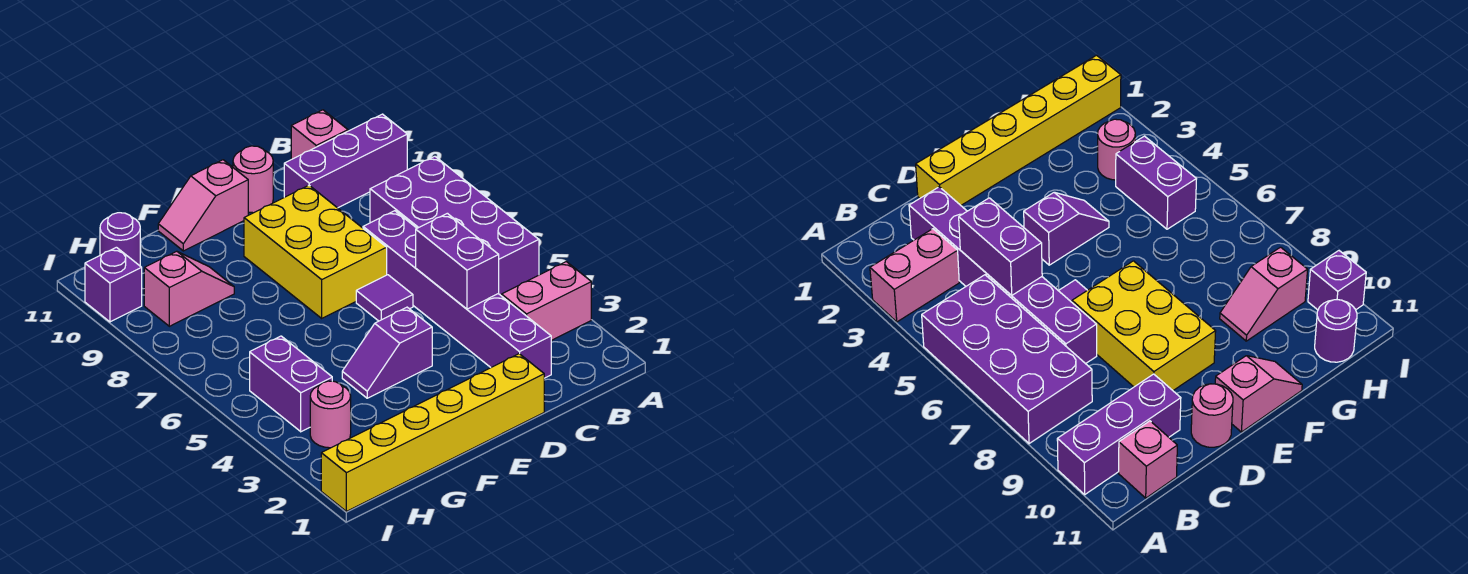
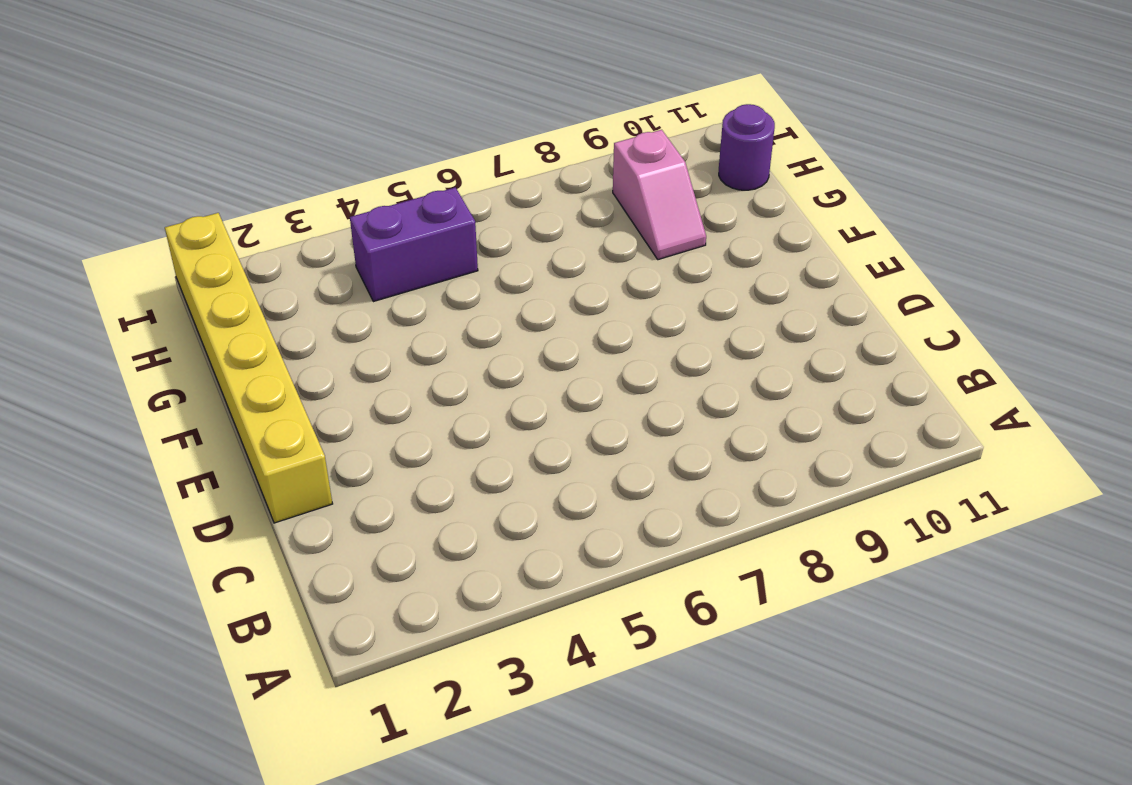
none -> pink 1x2 brick [502,262,591,341]
none -> purple 2x4 brick [370,156,539,296]
none -> purple 1x3 brick [284,114,407,208]

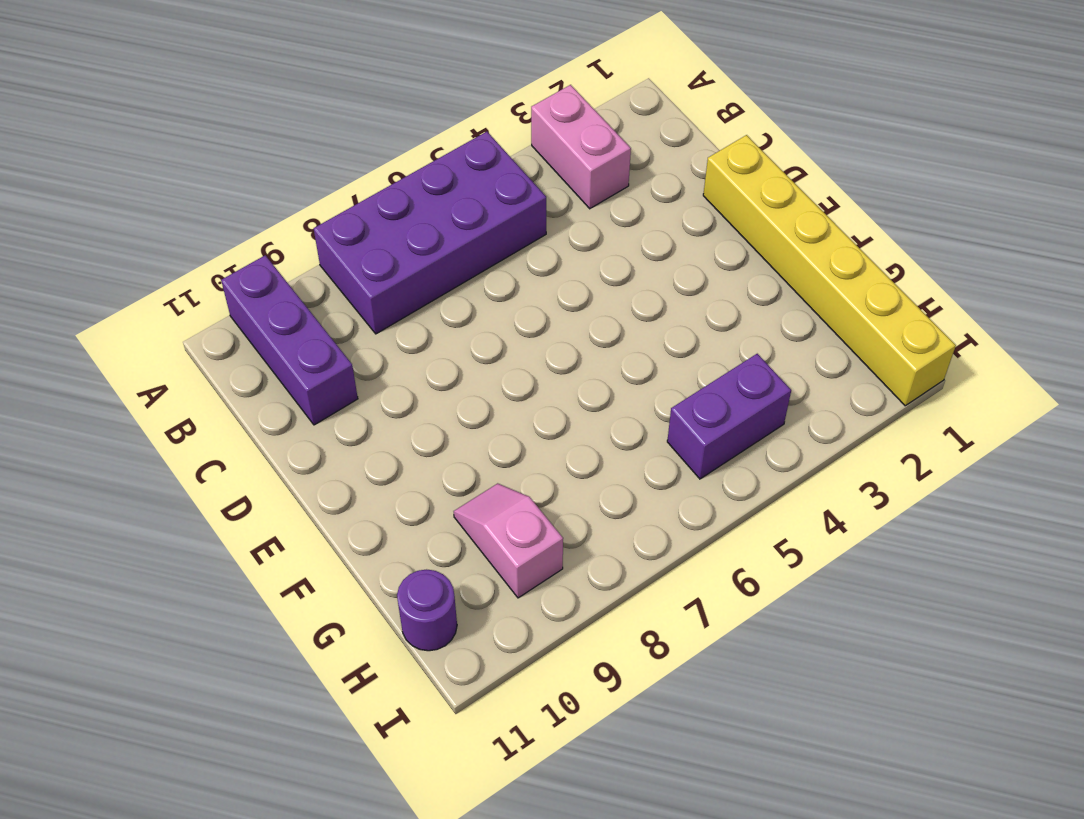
none -> pink 1x1 brick [291,110,348,159]
none -> purple 1x6 brick [363,211,551,378]
none -> purple 1x1 tile [356,275,413,321]

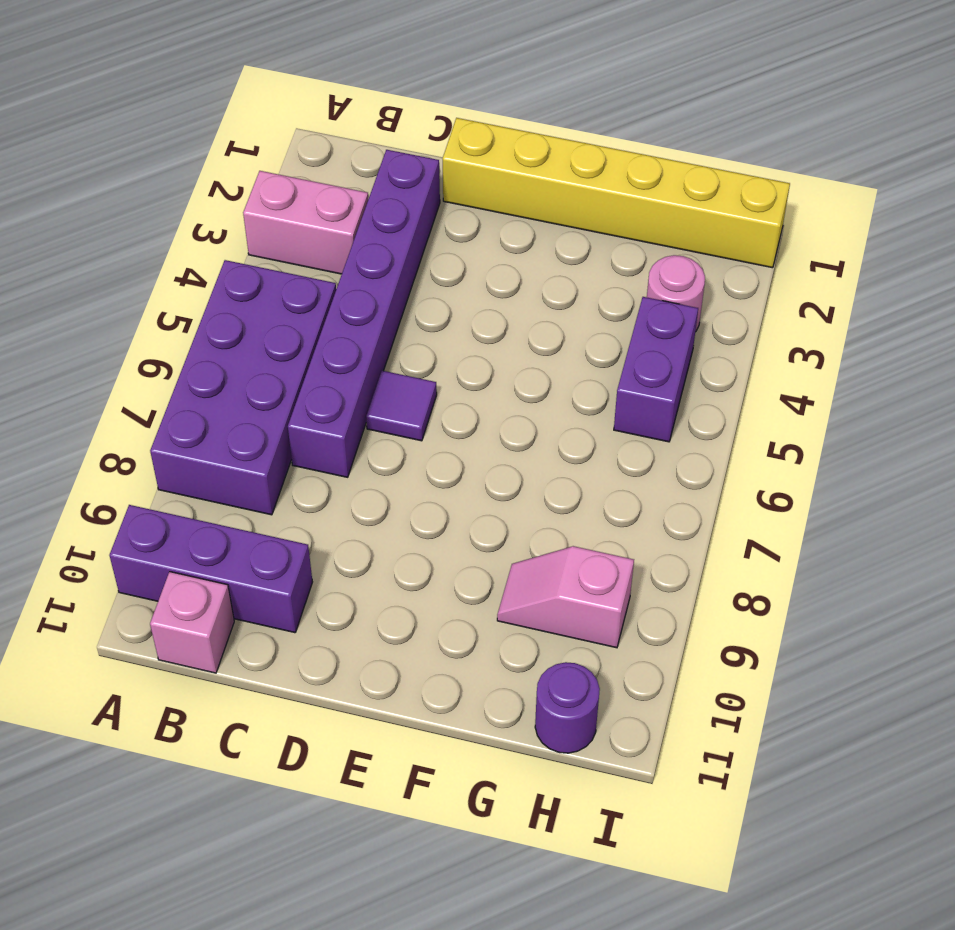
none -> yellow 2x3 brick [244,185,387,318]
none -> pink 1x1 round brick [233,146,273,213]
none -> purple 1x2 slope [342,307,432,398]

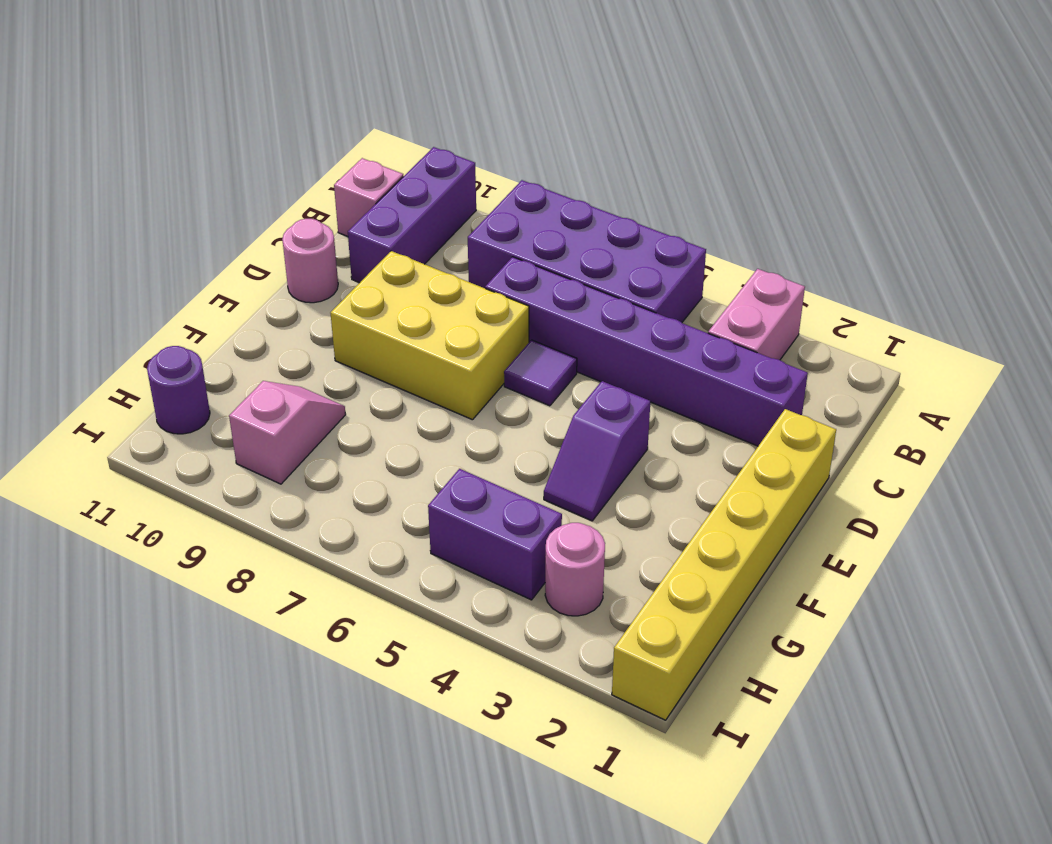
none -> pink 1x2 slope [158,160,248,251]
none -> purple 1x1 brick [85,247,142,322]
none -> purple 1x2 brick [416,213,499,309]

